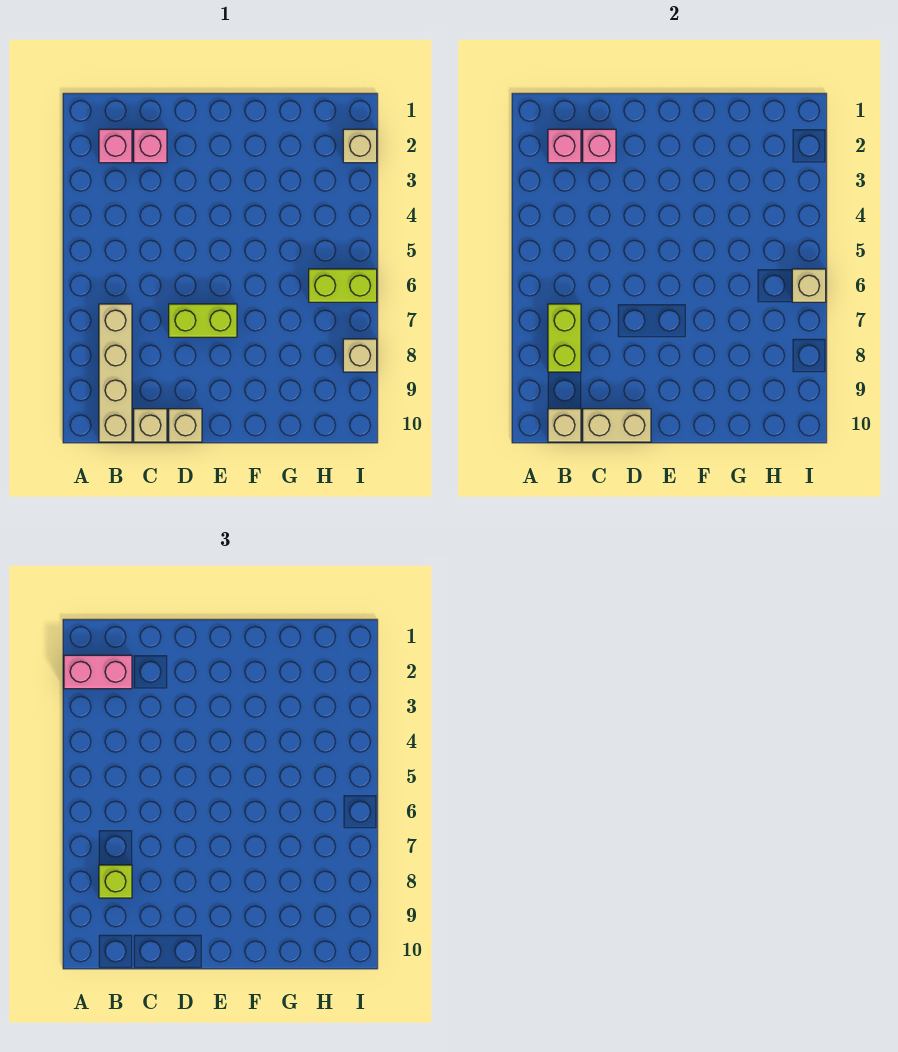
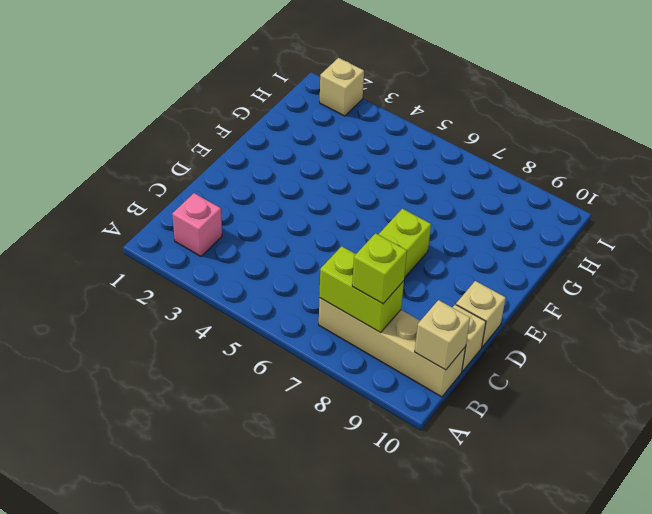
none -> pink 1x1 brick [134,129,167,163]
none -> lime 1x2 brick [309,269,377,302]
none -> tan 1x1 brick [343,339,377,372]

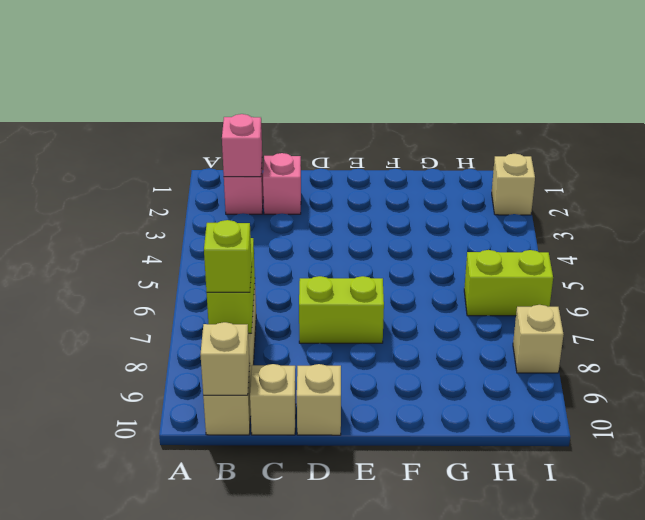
none -> pink 1x1 brick [583,129,616,163]
none -> tan 1x2 brick [583,409,651,442]
none -> tan 1x1 brick [792,269,826,302]

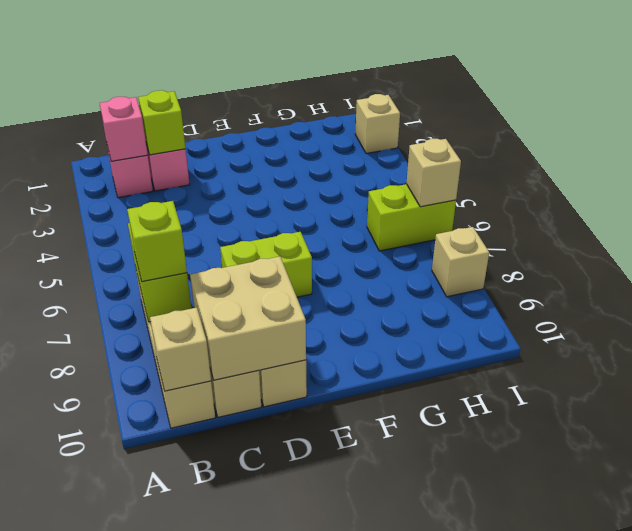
lime 1x1 brick [138,90,186,155] -> pink 1x1 brick [583,129,616,163]
tan 2x2 brick [190,257,306,380] -> tan 1x2 brick [583,409,651,442]
none -> pink 1x2 brick [64,655,132,689]

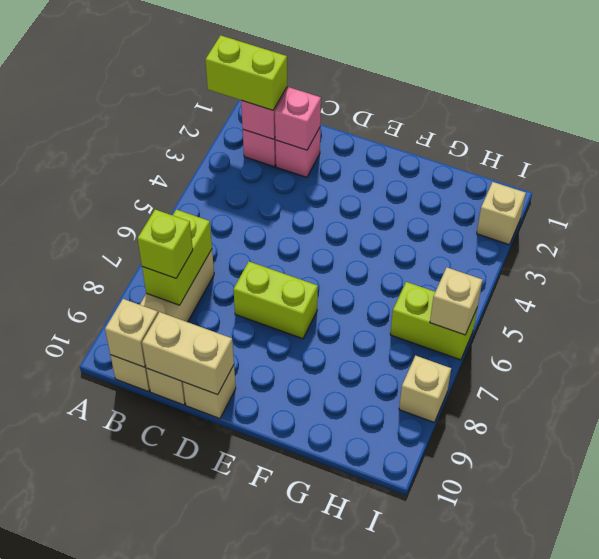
lime 1x2 brick [205,35,287,110] -> pink 1x2 brick [64,655,132,689]

